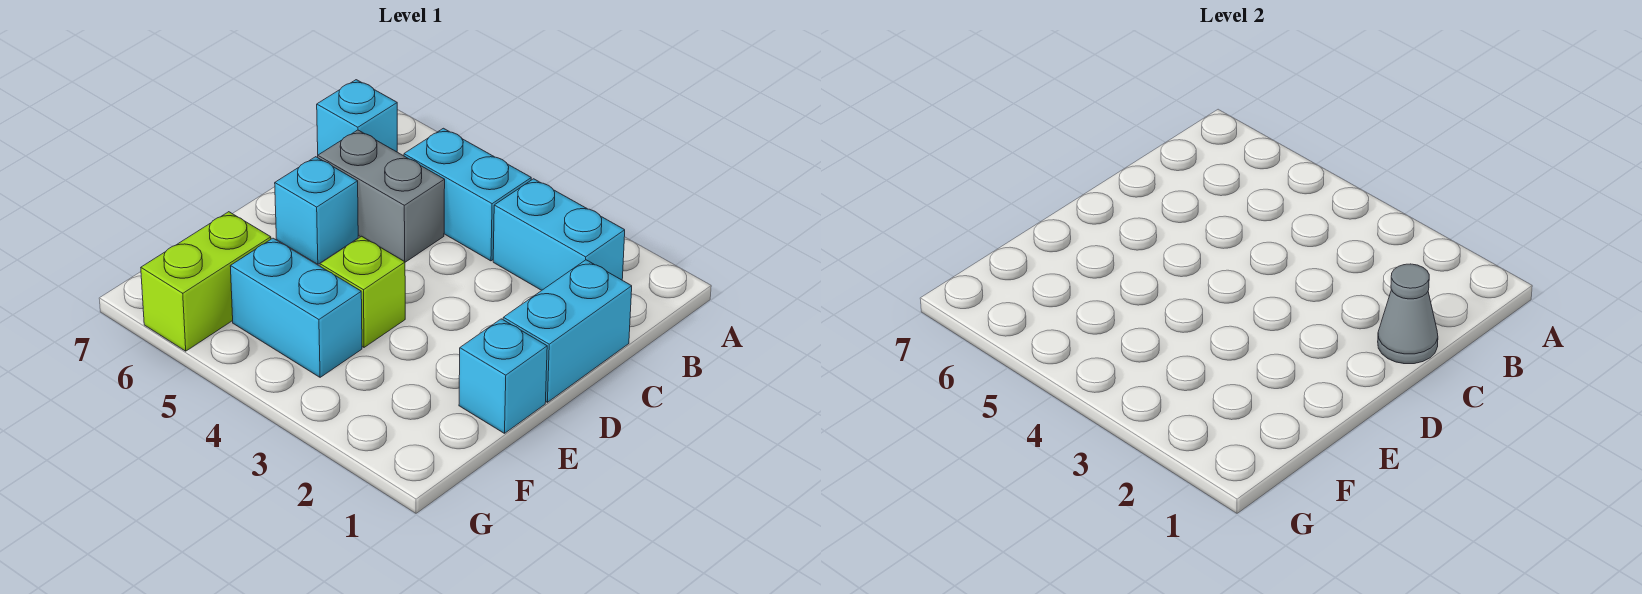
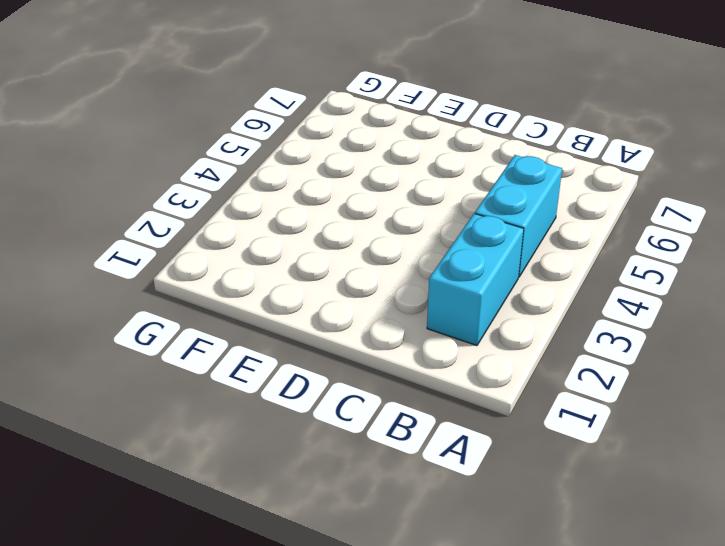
none -> cyan 1x1 brick [317,80,397,155]
none -> cyan 1x2 brick [503,260,632,402]

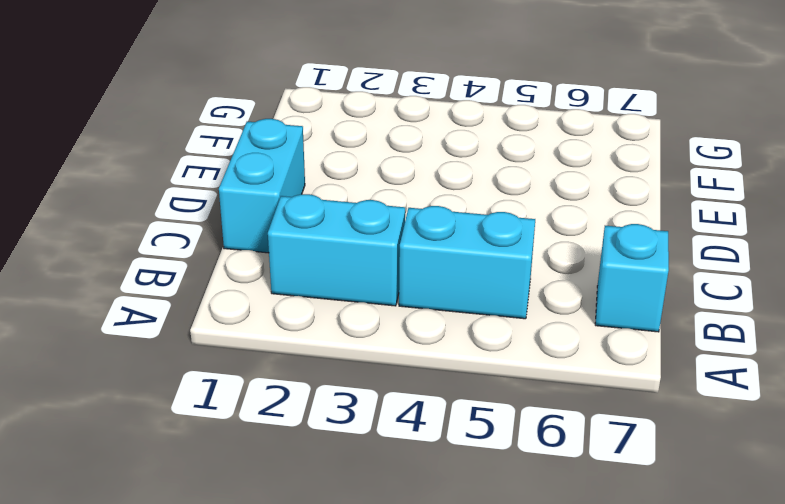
none -> grey 1x2 brick [318,130,445,262]
none -> cyan 1x1 brick [275,157,358,264]

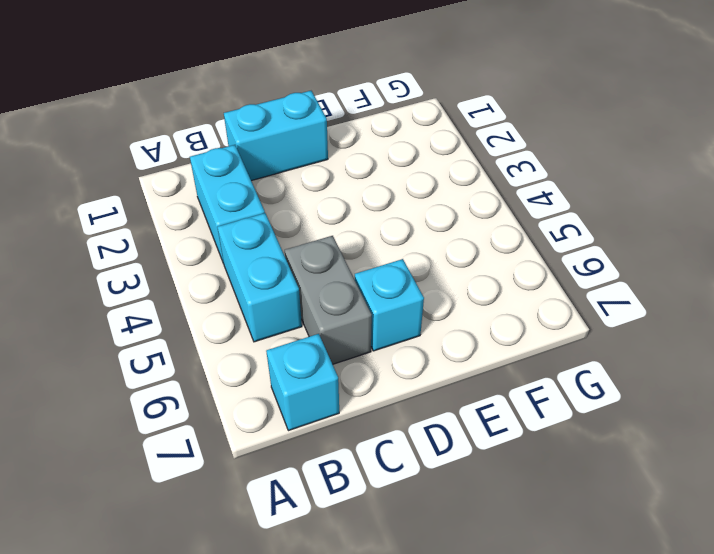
none -> cyan 1x1 brick [459,319,547,433]
none -> lime 1x1 brick [320,236,405,347]

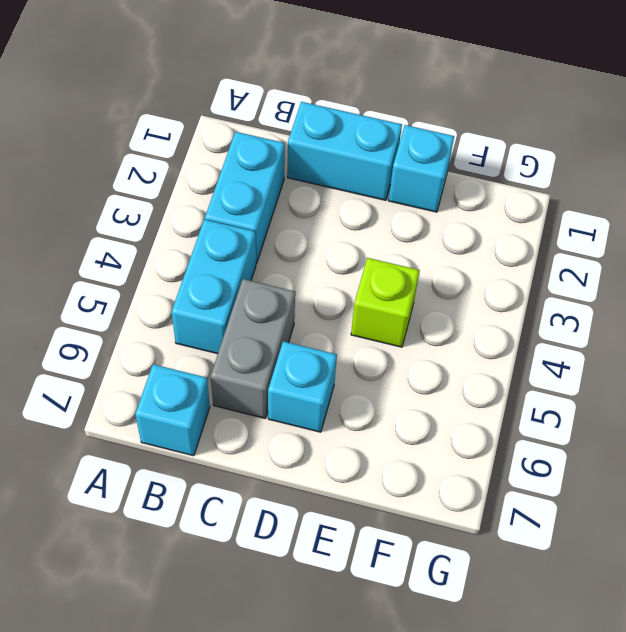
none -> cyan 1x2 brick [230,238,362,377]
none -> lime 1x2 brick [141,212,271,351]

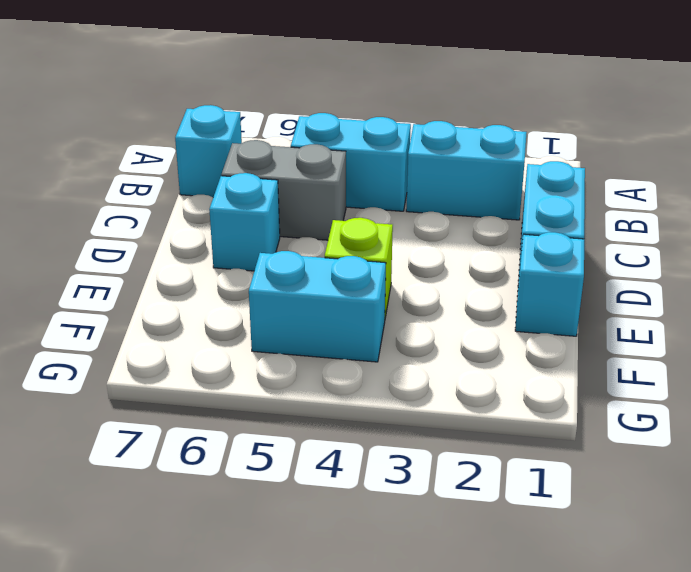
none -> lime 1x2 brick [141,212,271,351]
none -> grey 1x1 cone [1378,264,1438,364]

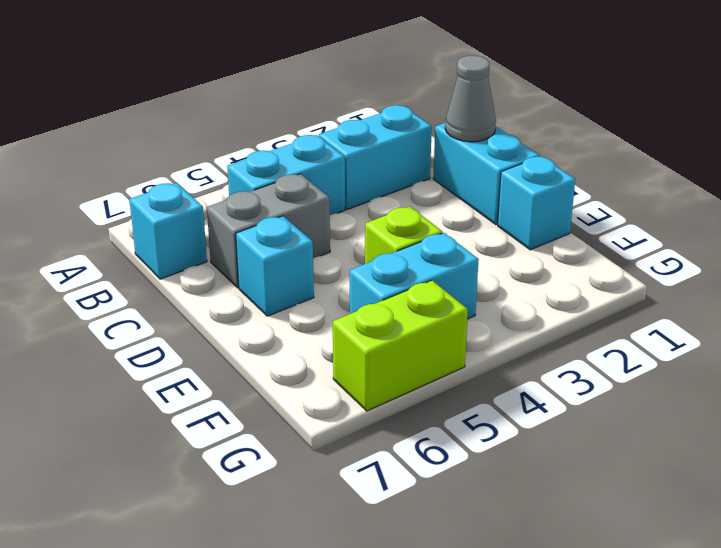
lime 1x2 brick [333,280,468,411] -> lime 1x2 brick turned to [141,212,271,351]

